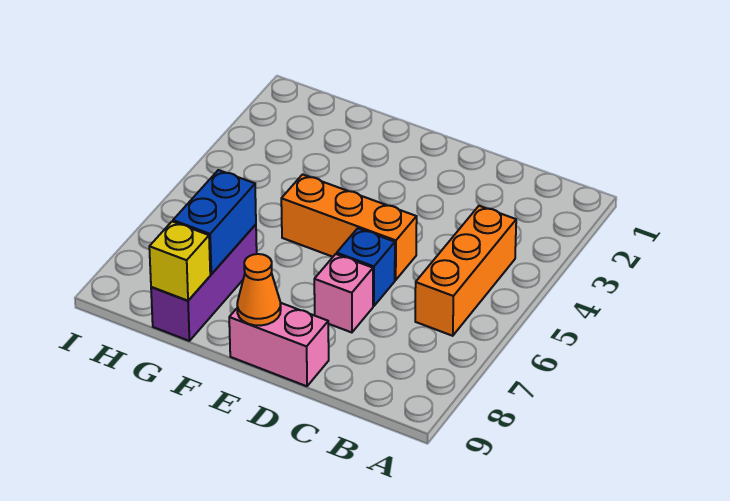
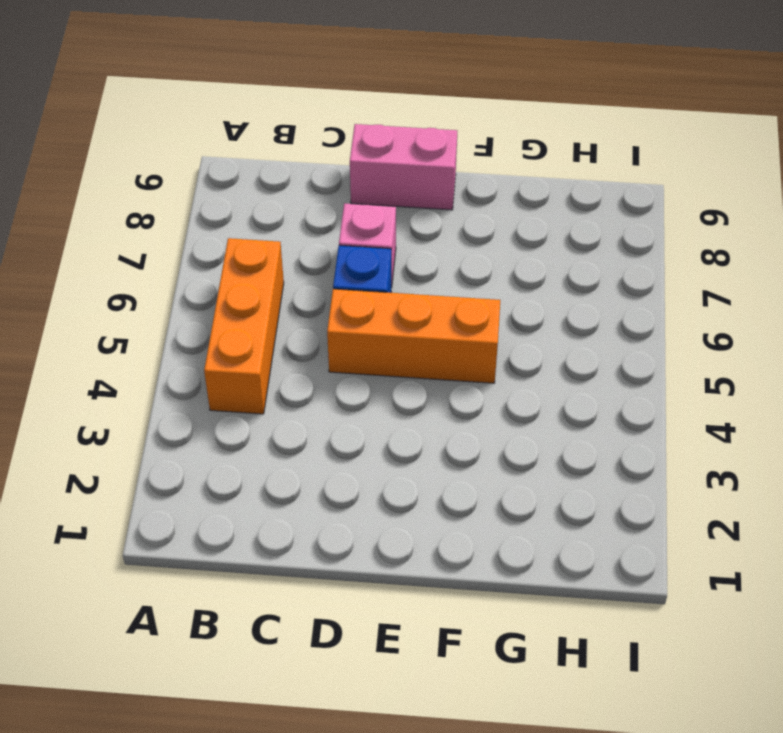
none -> purple 1x3 brick [151,224,257,341]
none -> orange 1x1 cone [237,254,281,326]

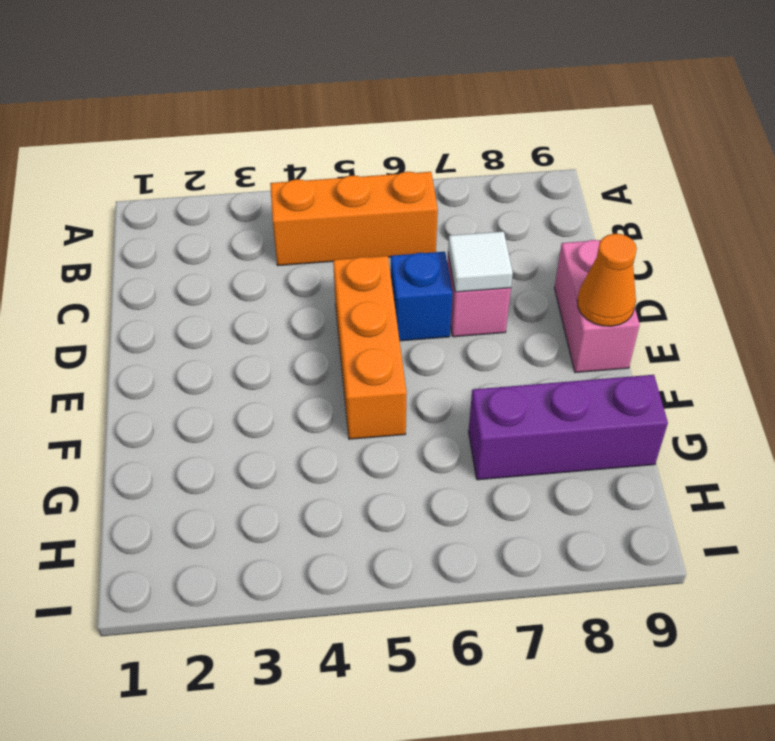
white 1x1 tile [448,231,513,292] -> none
none -> blue 1x2 brick [173,170,256,274]
none -> yellow 1x1 brick [149,222,210,301]

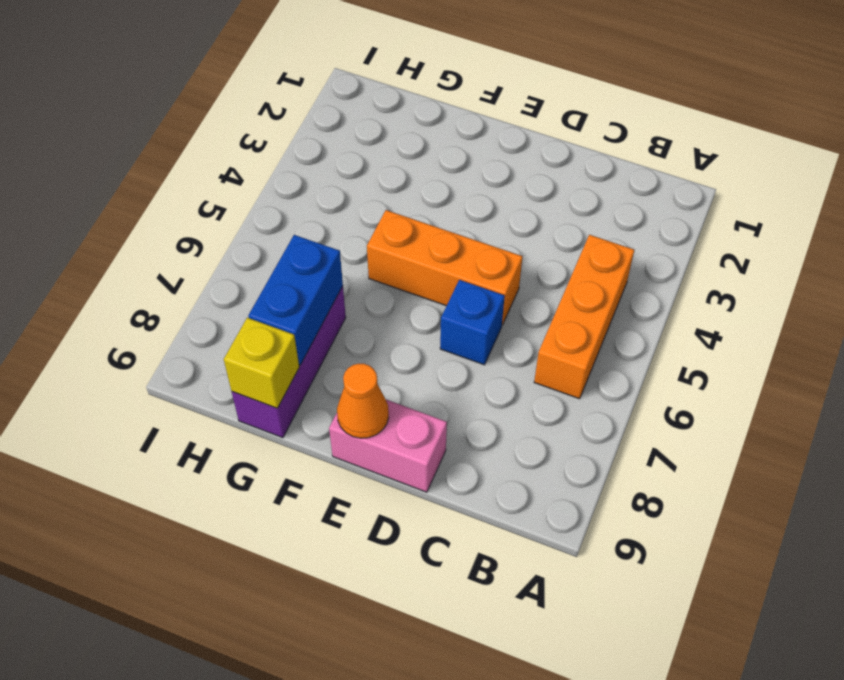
none -> pink 1x1 brick [314,254,373,333]

